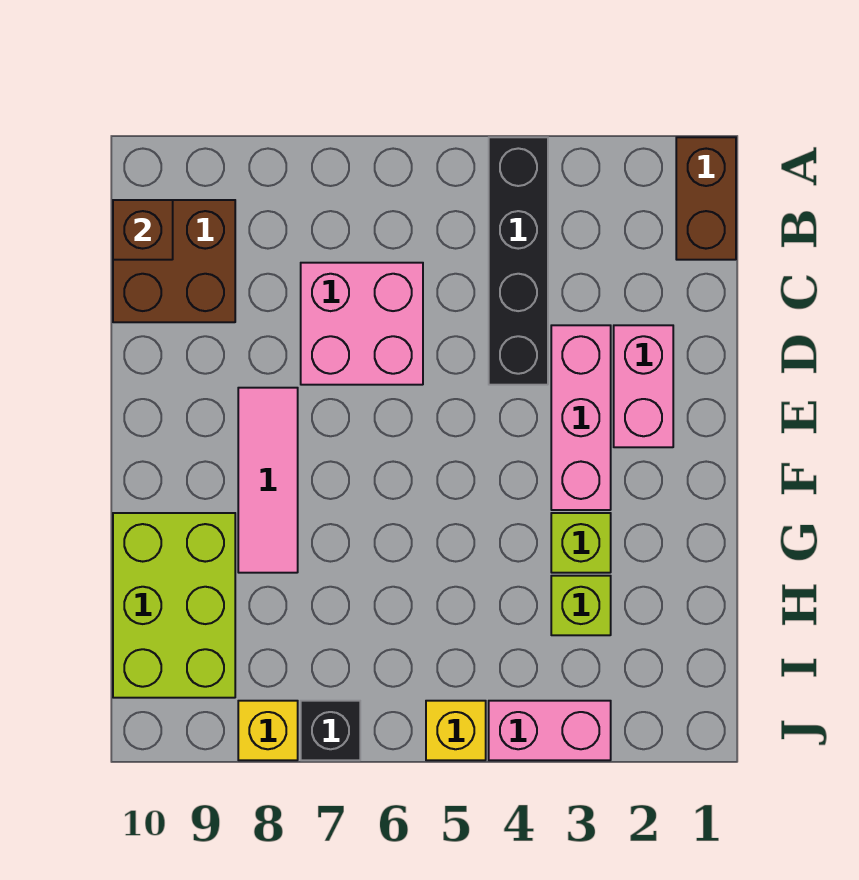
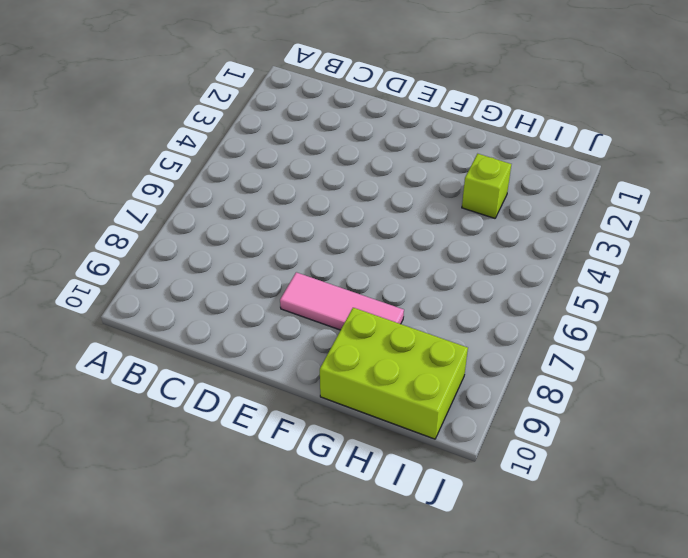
none -> brown 1x2 brick [676,137,736,260]
none -> black 1x4 brick [489,137,548,385]
none -> brown 2x2 brick [113,200,235,322]

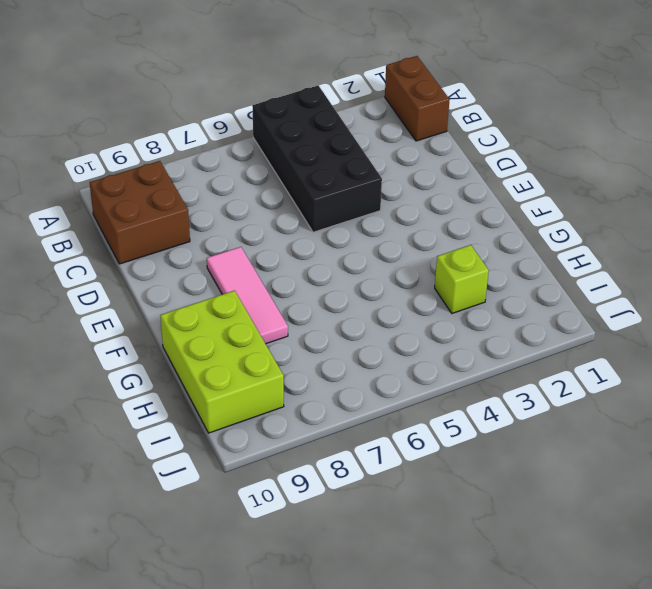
black 2x4 brick [252,85,382,232] -> black 1x4 brick [489,137,548,385]
none -> pink 2x2 brick [301,263,423,385]
none -> pink 1x2 brick [614,325,673,447]
none -> pink 1x3 brick [551,325,611,510]

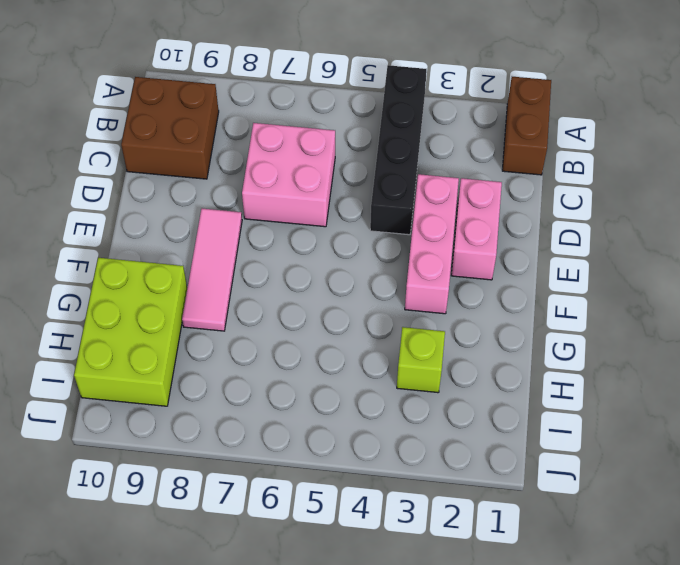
none -> lime 1x1 brick [551,513,611,573]
none -> pink 1x2 brick [489,701,611,760]
none -> yellow 1x1 brick [426,701,486,760]

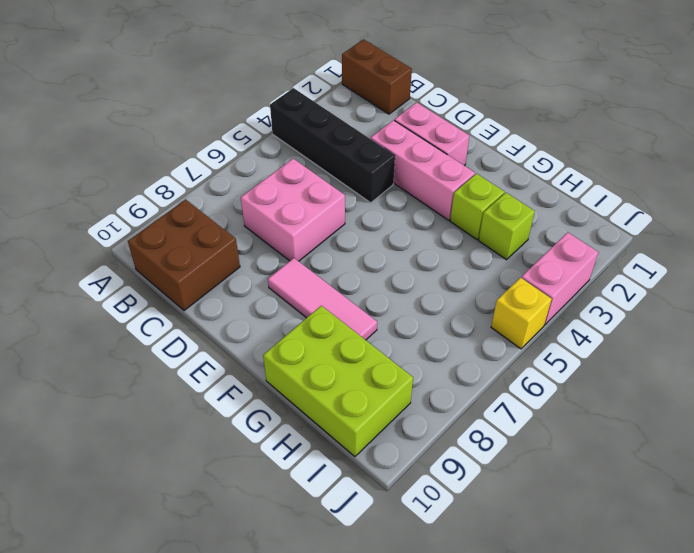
none -> black 1x1 brick [301,701,360,760]
none -> yellow 1x1 brick [238,701,298,760]
none -> brown 1x1 brick [113,200,173,260]

